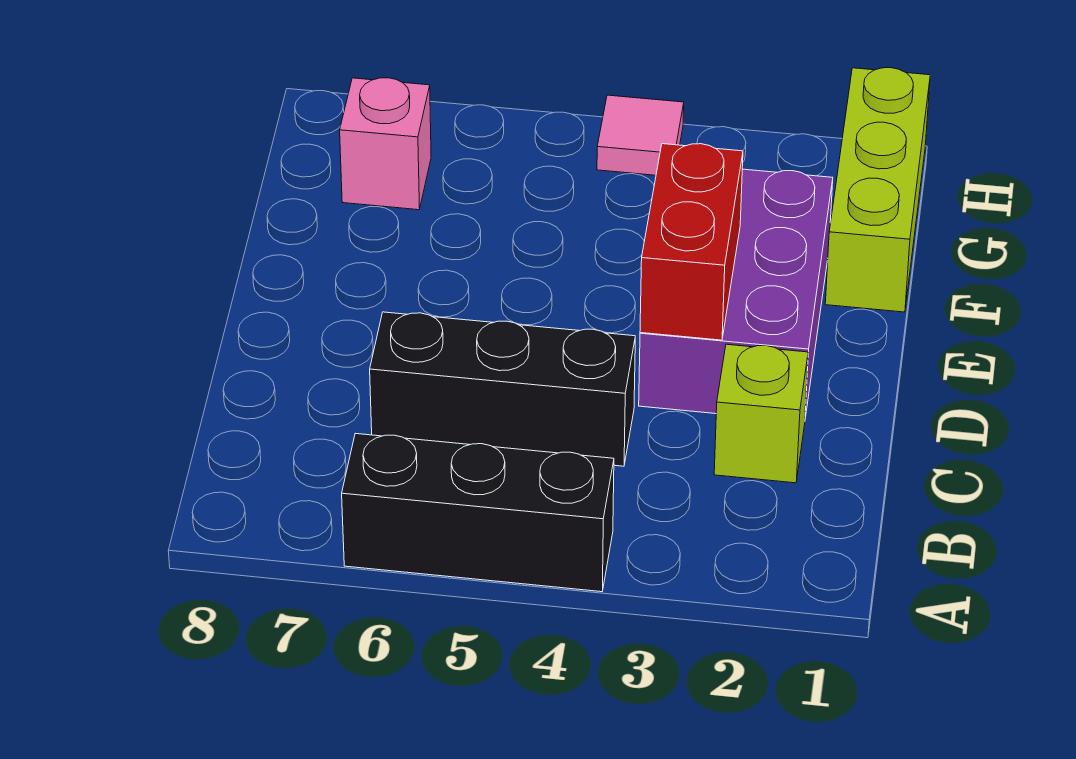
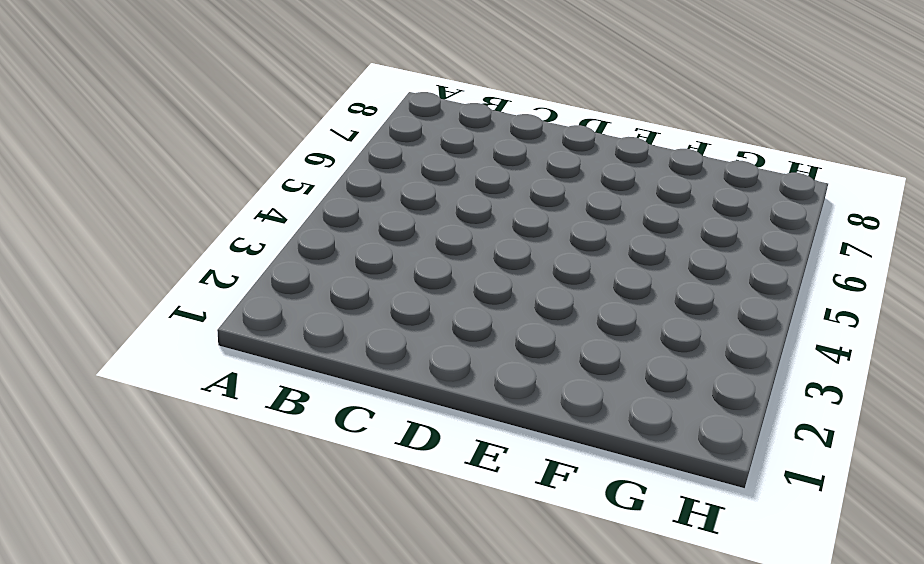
none -> black 1x3 brick [342,433,614,592]
none -> lime 1x1 brick [714,344,808,483]

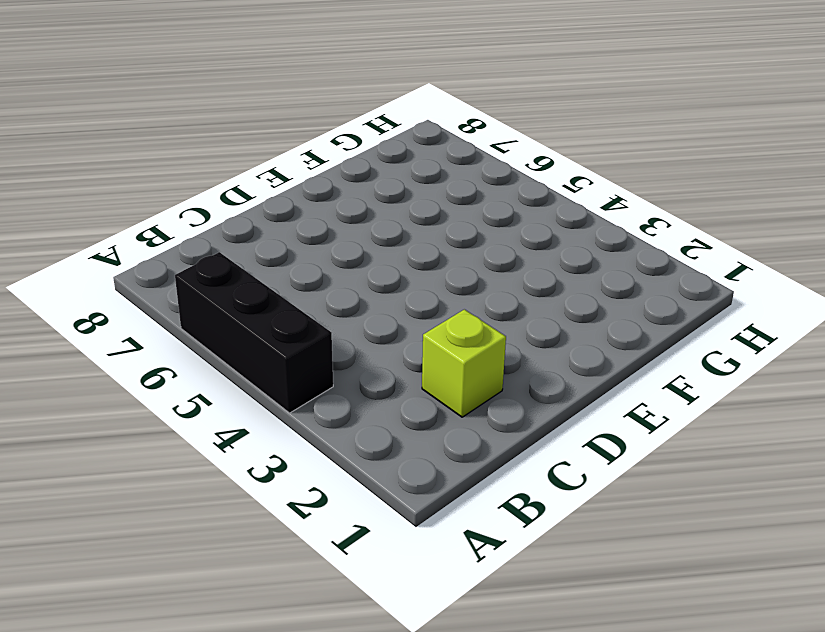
none -> black 1x3 brick [370,312,635,466]
none -> purple 2x3 brick [639,169,833,418]

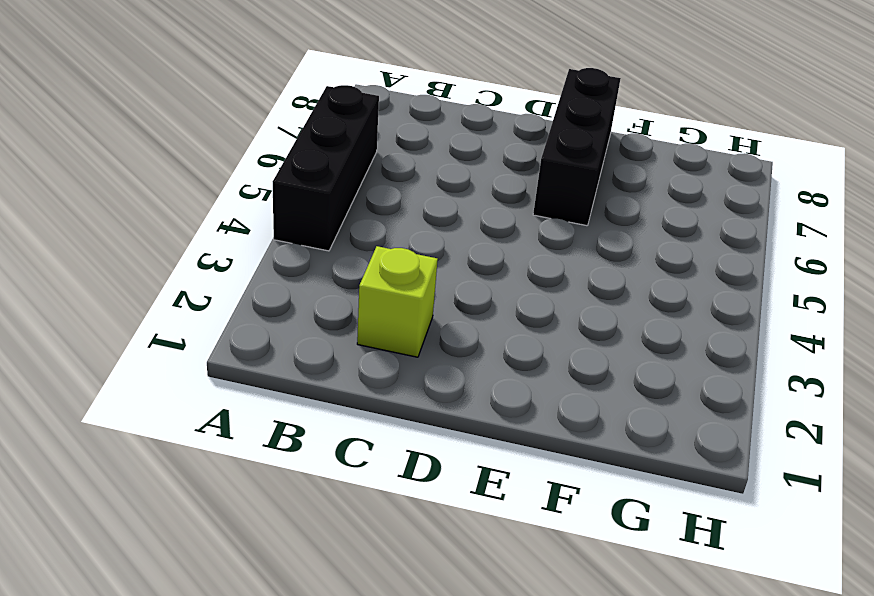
black 1x3 brick [533,68,621,226] -> black 1x3 brick moved to [370,312,635,466]
none -> purple 2x3 brick [639,169,833,418]
none -> lime 1x3 brick [825,68,930,312]

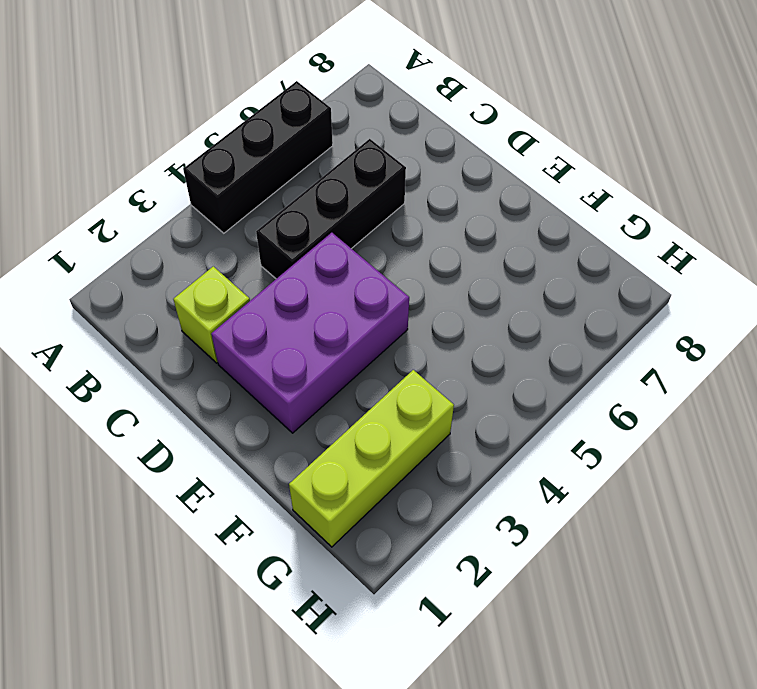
purple 2x3 brick [211,233,409,433] -> purple 2x3 brick turned to [639,169,833,418]
lime 1x3 brick [289,370,454,547] -> lime 1x3 brick turned to [825,68,930,312]
none -> pink 1x1 brick [340,78,431,210]
none -> pink 1x1 tile [597,95,684,175]

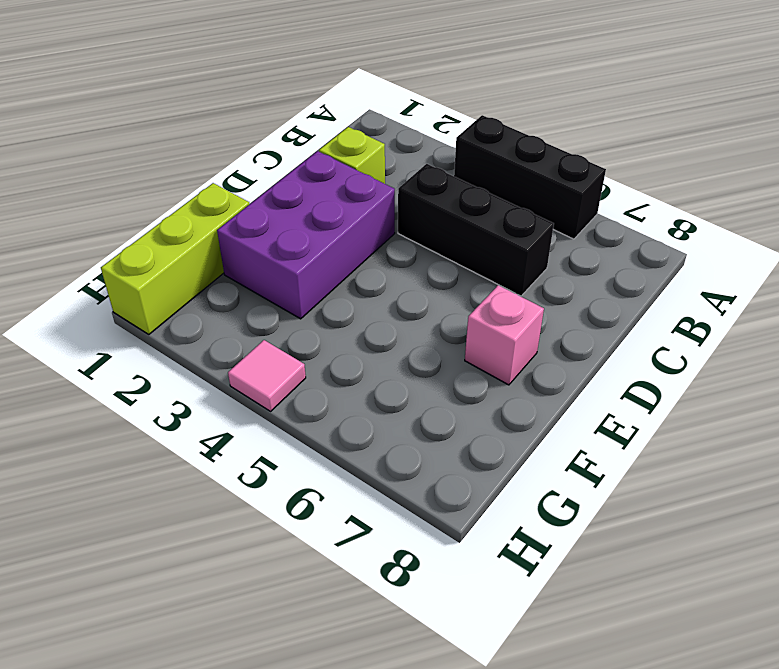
pink 1x1 brick [465,285,544,385] -> pink 1x1 brick moved to [340,78,431,210]
none -> red 1x2 brick [640,144,743,340]

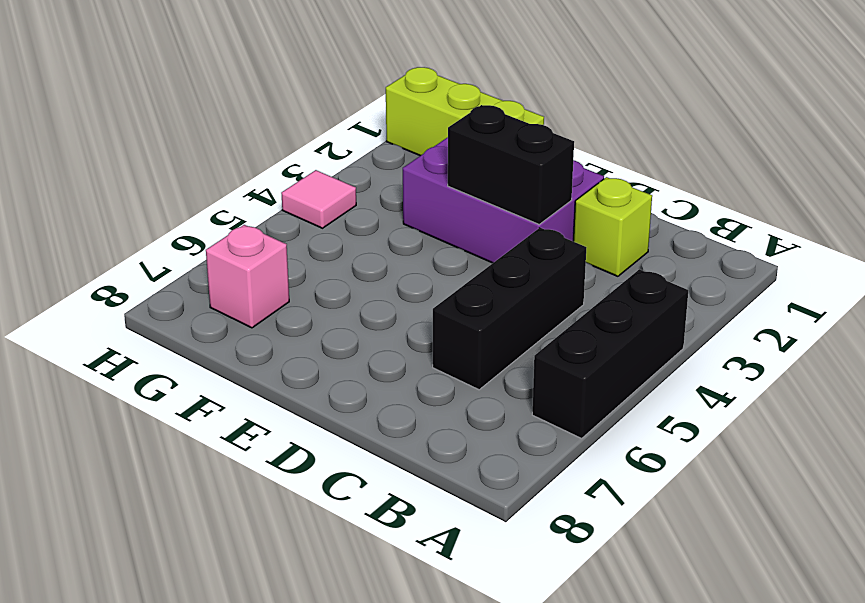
black 1x2 brick [448,105,574,224] -> red 1x2 brick [640,144,743,340]

